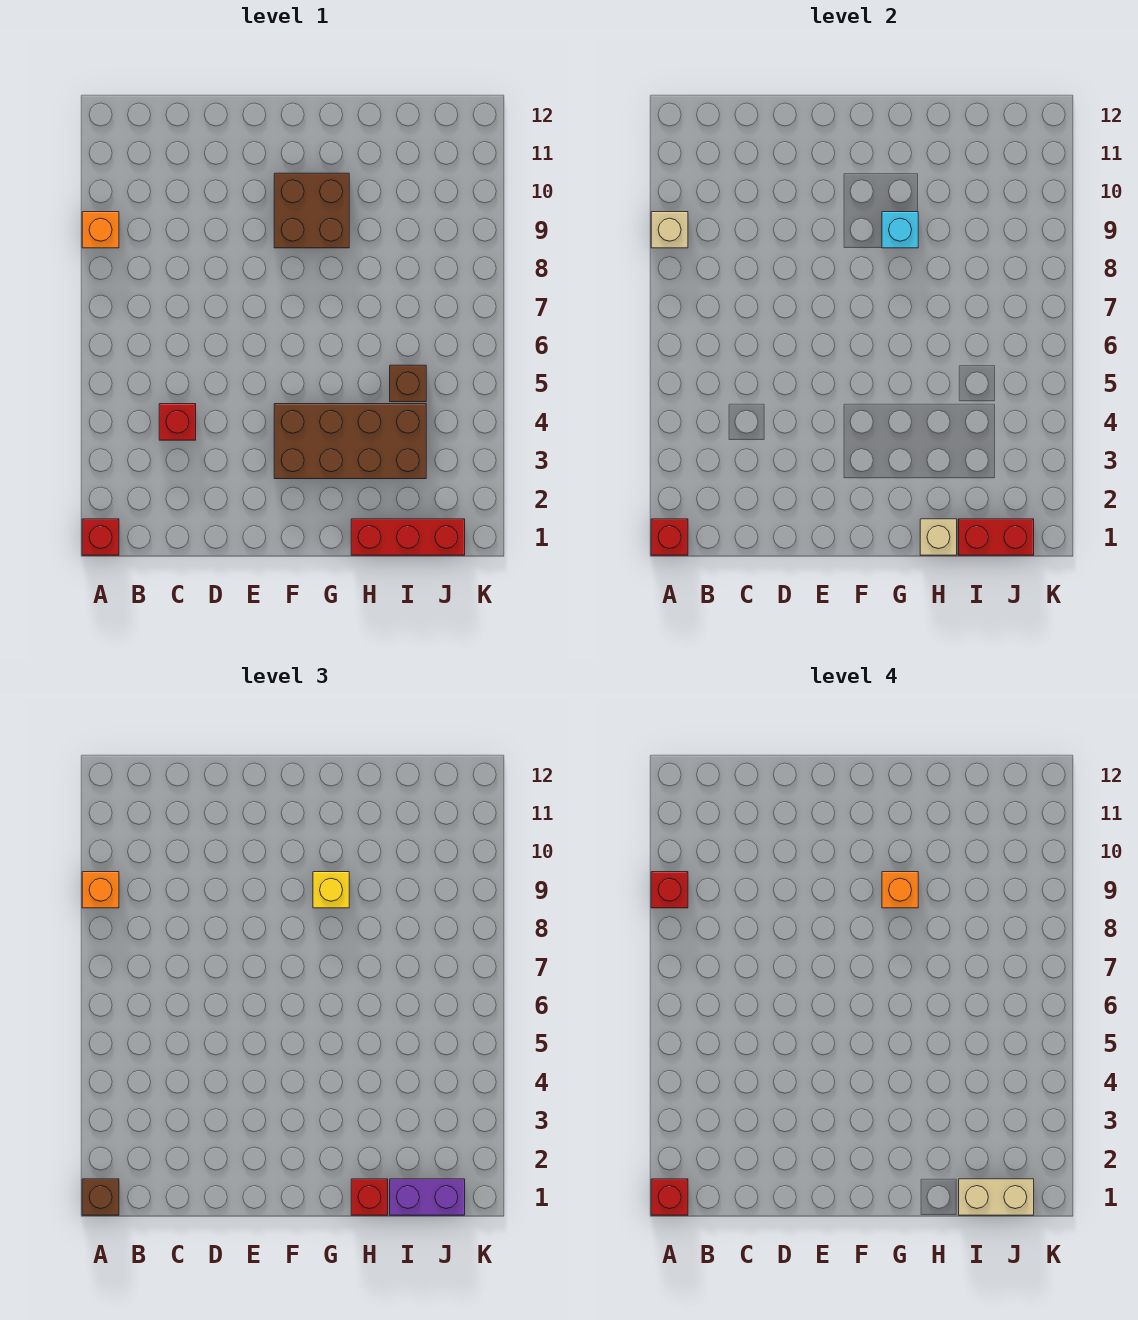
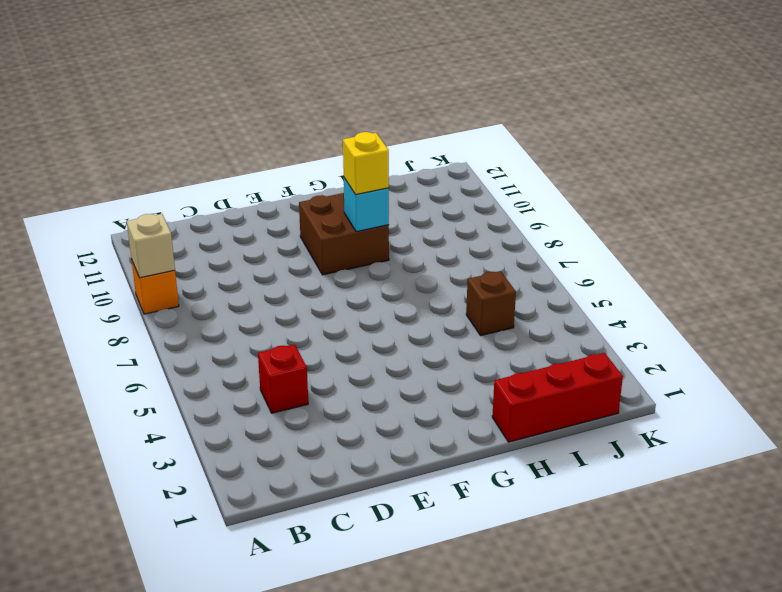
none -> red 1x1 brick [82,519,119,555]
none -> brown 2x4 brick [274,404,426,479]
none -> red 1x1 brick [651,519,688,555]

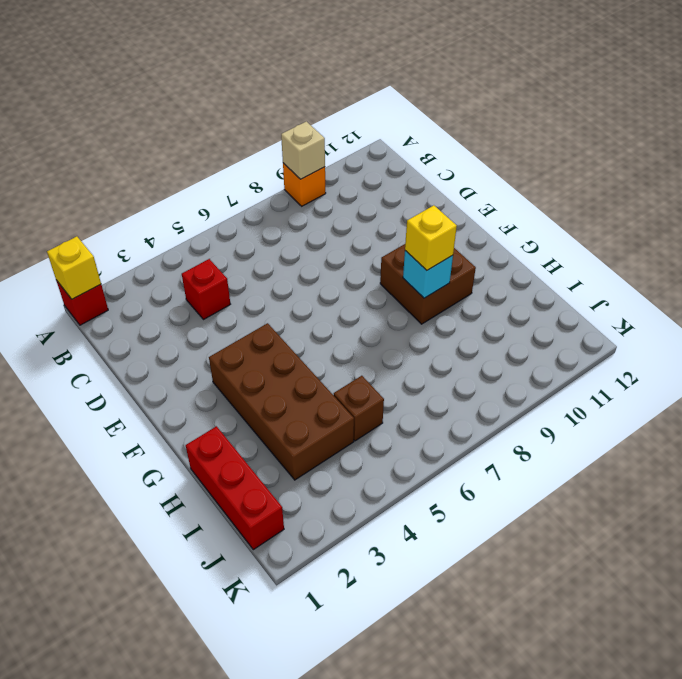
yellow 1x1 brick [47,236,101,299] -> red 1x1 brick [651,519,688,555]
none -> tan 1x1 brick [920,519,957,555]
none -> red 1x2 brick [959,519,1034,555]
none -> brown 1x1 brick [82,1179,119,1215]

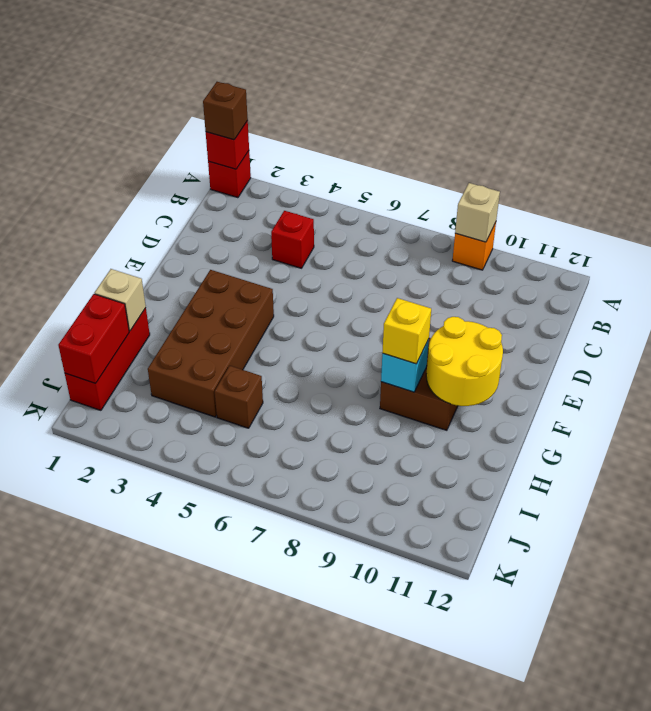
yellow 2x2 round brick [426,317,503,406] -> none
none -> orange 1x1 brick [82,872,119,908]
none -> red 1x1 brick [351,1179,388,1215]
none -> purple 1x2 brick [390,1179,465,1215]

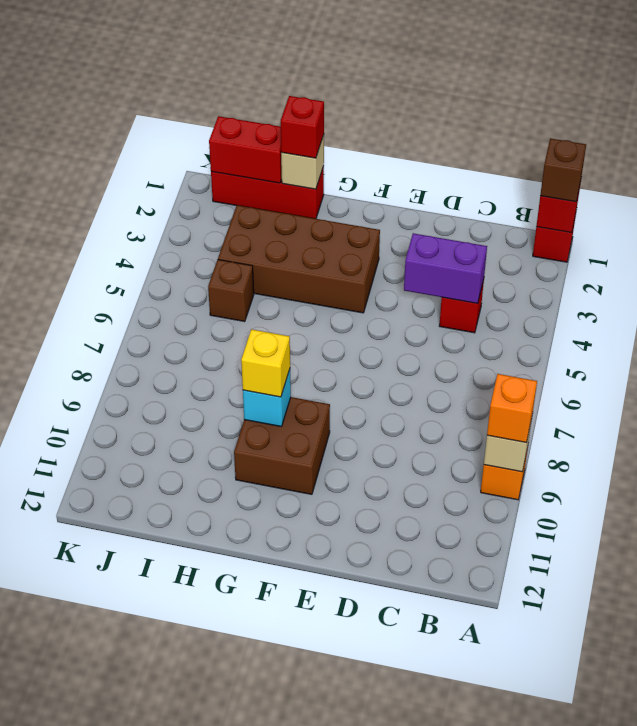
purple 1x2 brick [404,233,487,303] -> purple 1x2 brick moved to [390,1179,465,1215]
none -> red 1x1 brick [651,1179,688,1215]
none -> red 1x1 brick [651,872,688,908]
none -> orange 1x1 brick [882,872,918,908]

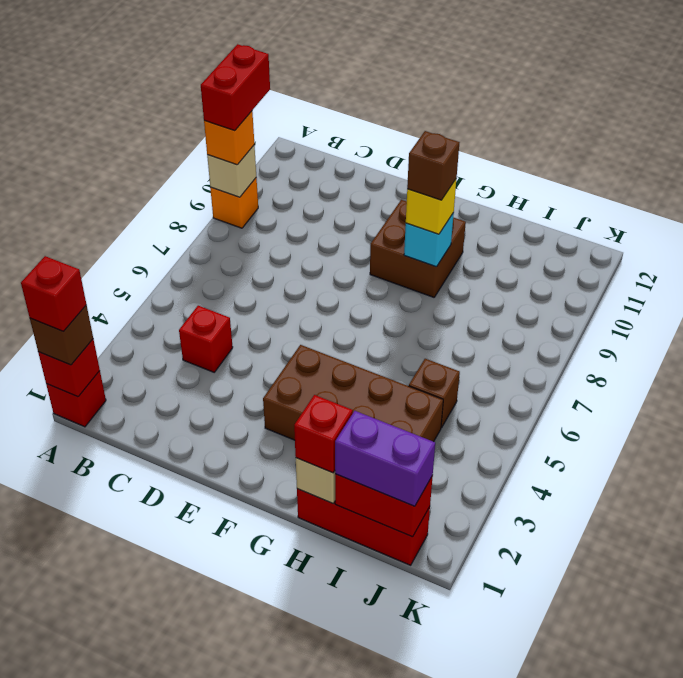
red 1x2 brick [201,44,270,131] -> red 1x1 brick [651,872,688,908]
brown 1x1 brick [407,131,459,200] -> orange 1x1 brick [882,872,918,908]
none -> tan 1x2 brick [959,1179,1034,1215]

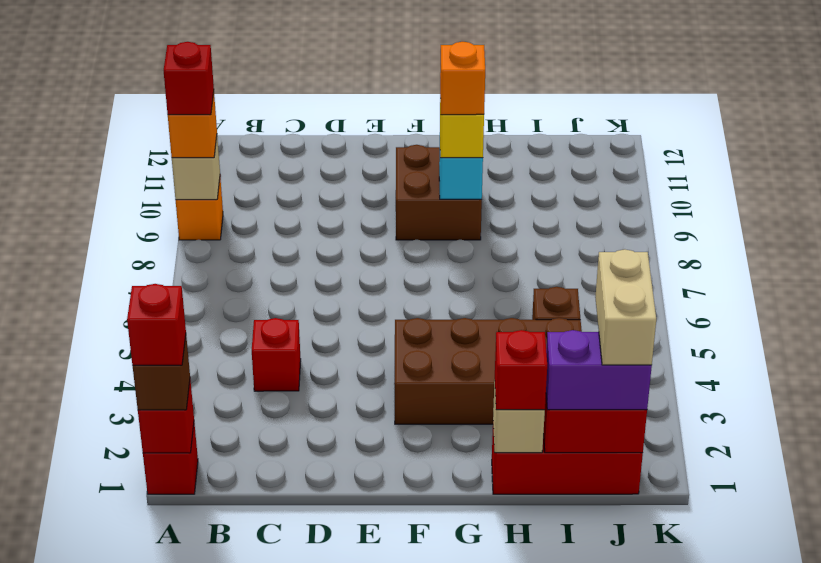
tan 1x2 brick [595,249,656,365] -> tan 1x2 brick turned to [959,1179,1034,1215]

